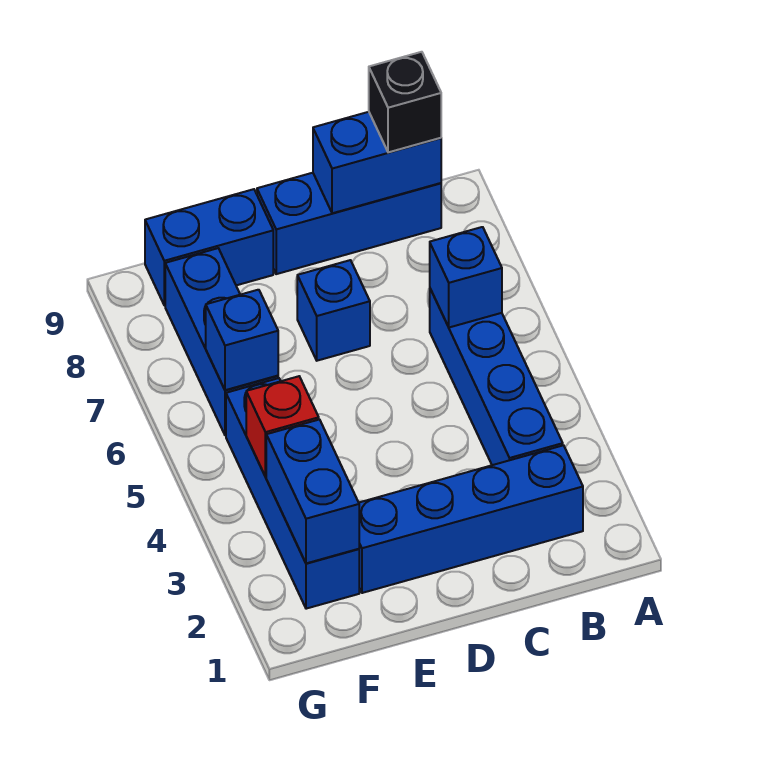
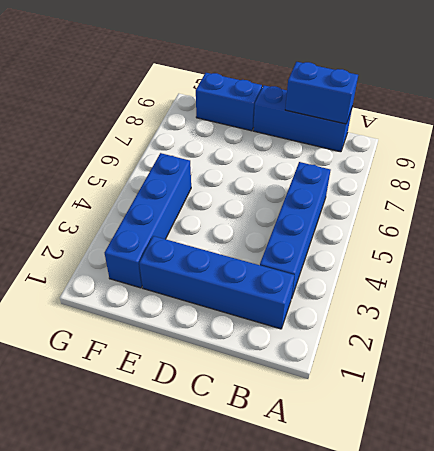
none -> blue 1x1 brick [297,260,370,361]
none -> blue 1x3 brick [165,248,278,435]
none -> blue 1x1 brick [430,227,502,327]

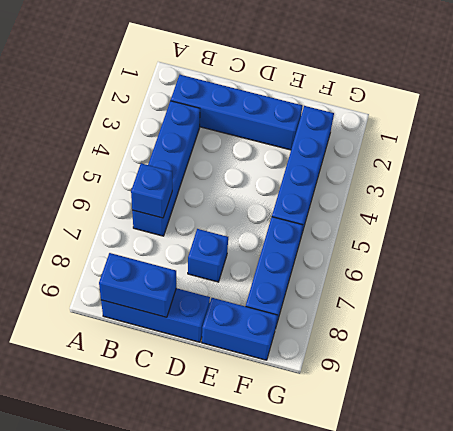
none -> blue 1x2 brick [266,420,359,563]
none -> red 1x1 brick [246,376,319,477]
none -> blue 1x1 brick [206,290,278,390]

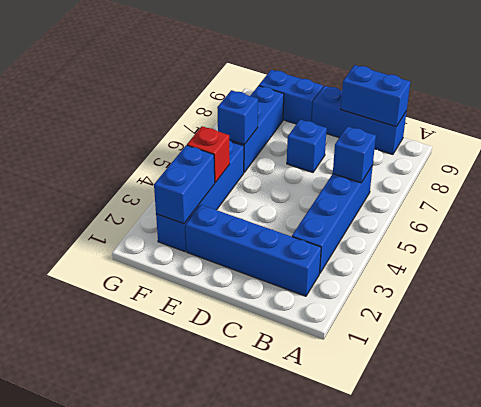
none -> black 1x1 brick [369,52,441,152]

